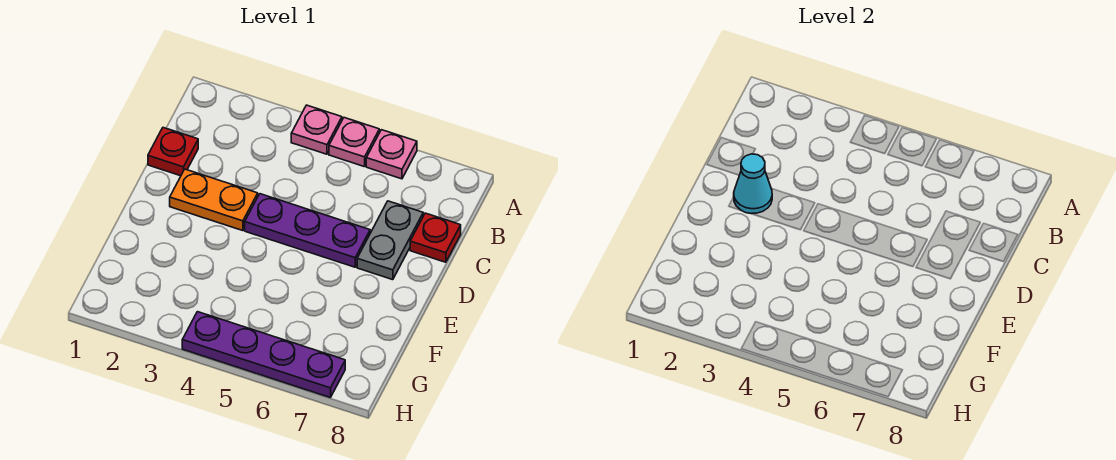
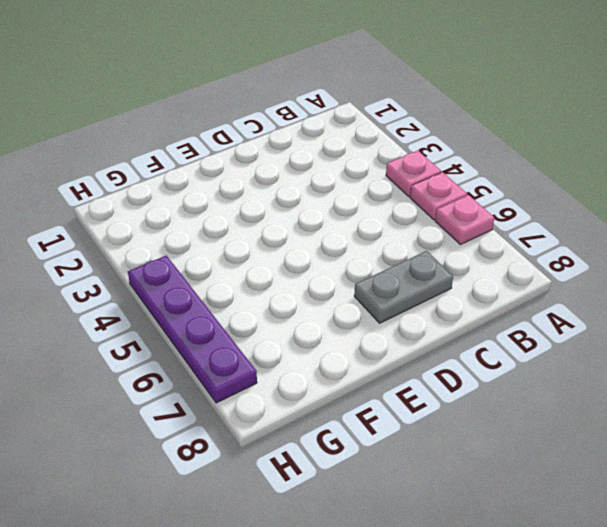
none -> red 1x1 plate [148,128,198,176]
none -> red 1x1 plate [410,213,461,262]

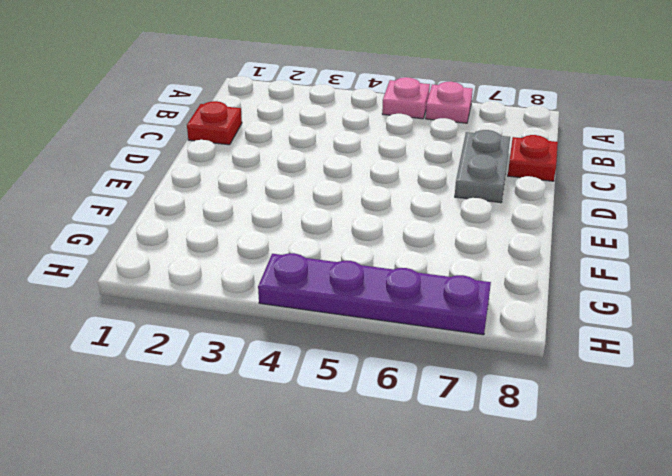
none -> pink 1x1 plate [291,105,342,154]
none -> orange 1x2 plate [170,169,258,231]

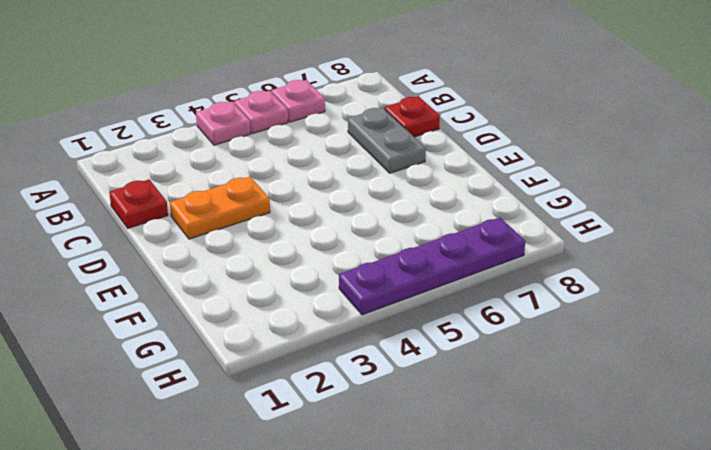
none -> purple 1x3 plate [245,194,370,267]
none -> cyan 1x1 cone [734,154,772,214]

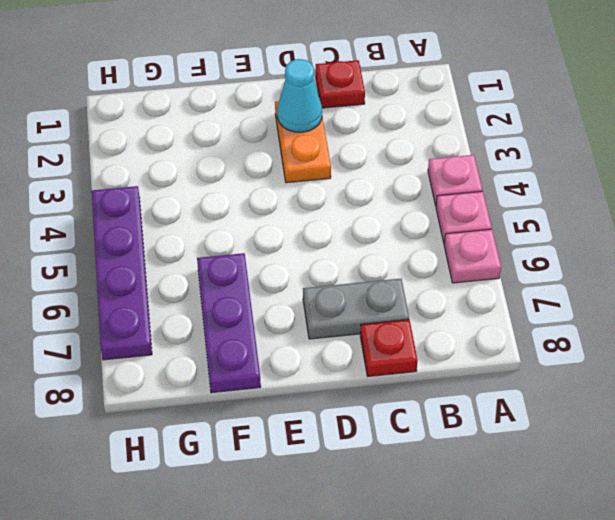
purple 1x3 plate [197,253,261,393] -> purple 1x3 plate moved to [245,194,370,267]

